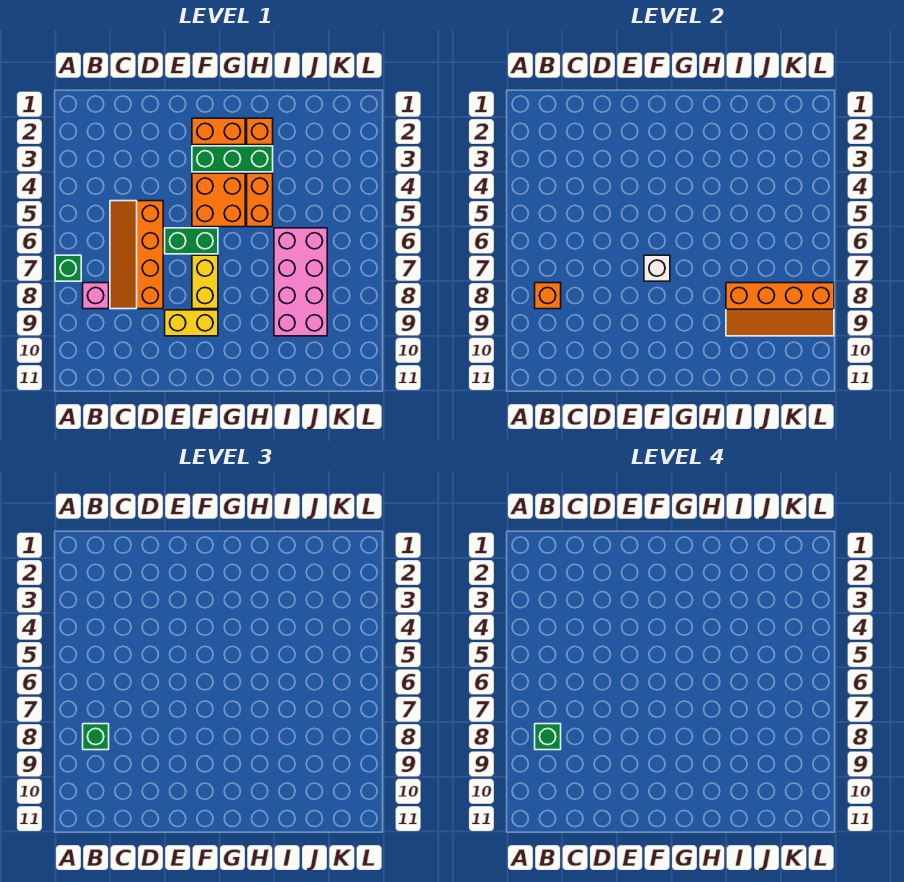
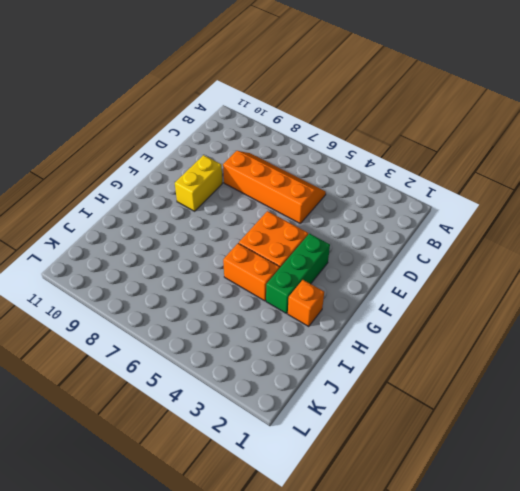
none -> green 1x1 brick [55,255,81,281]
none -> pink 1x1 brick [83,283,109,309]
none -> green 1x2 brick [165,228,218,254]

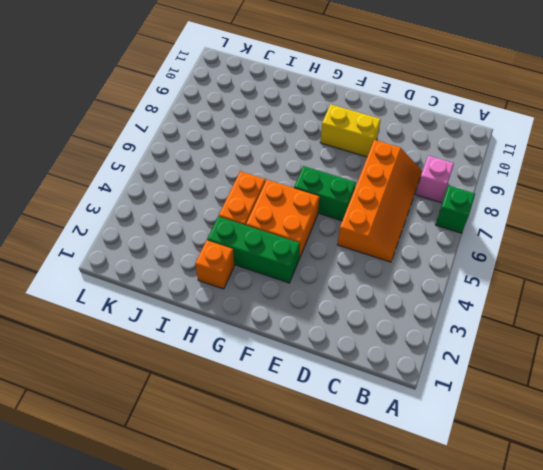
none -> orange 1x2 brick [192,118,245,145]
none -> yellow 1x2 brick [192,255,218,309]
none -> pink 2x4 brick [274,228,327,336]

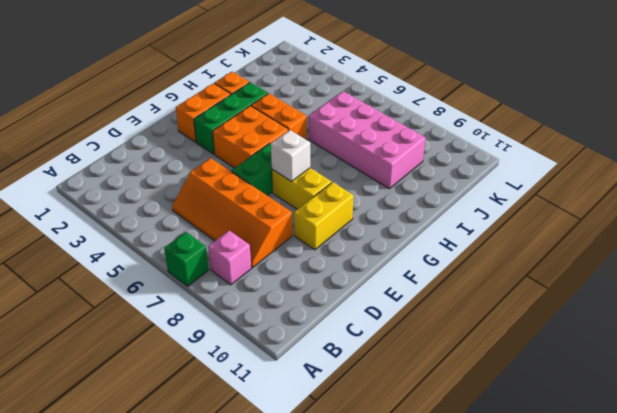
none -> orange 1x1 brick [535,283,561,309]
none -> orange 2x4 slope [726,283,834,336]
none -> green 1x1 brick [83,724,109,750]

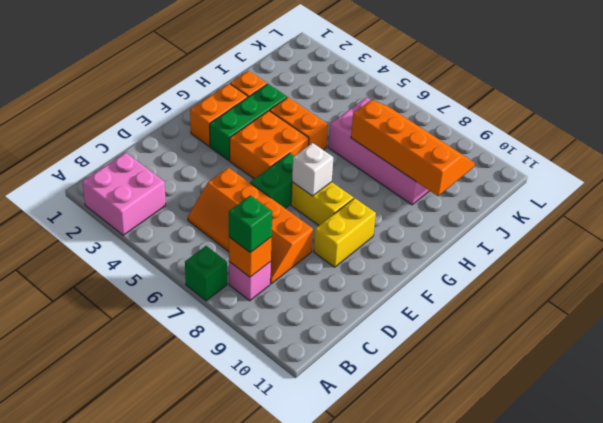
pink 2x2 brick [82,153,166,235] -> none
orange 2x4 slope [351,100,475,196] -> orange 2x4 slope turned to [726,283,834,336]
none -> green 1x1 brick [535,724,561,750]

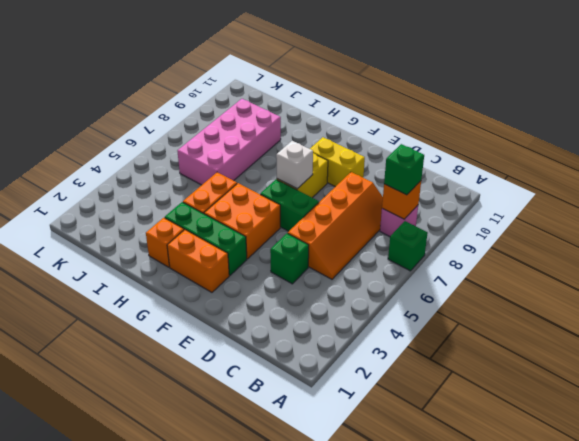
green 1x1 brick [270,233,309,284] -> green 1x1 brick moved to [535,724,561,750]
none -> orange 2x4 slope [726,283,834,336]

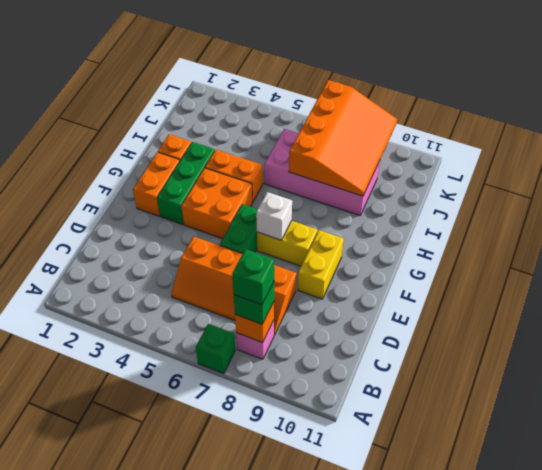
orange 3x4 slope [289,80,397,196] -> orange 2x4 slope [726,283,834,336]

